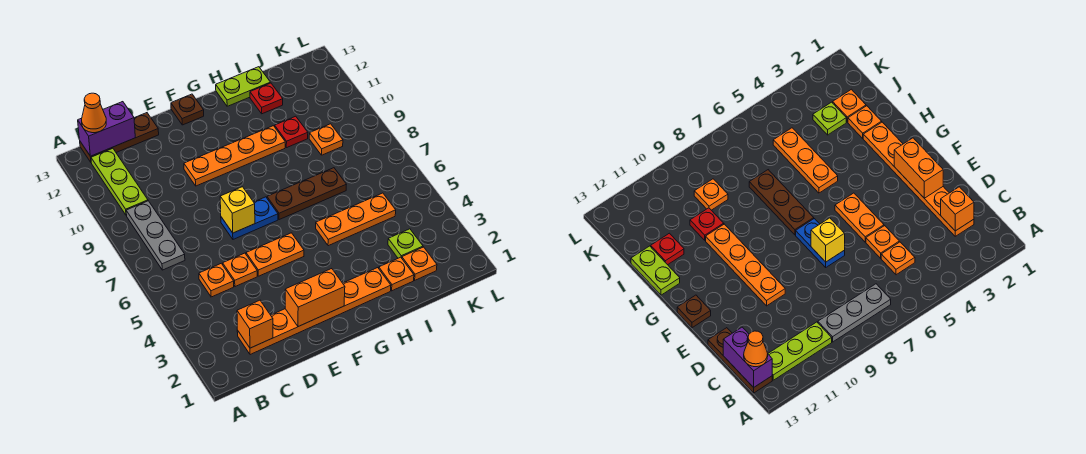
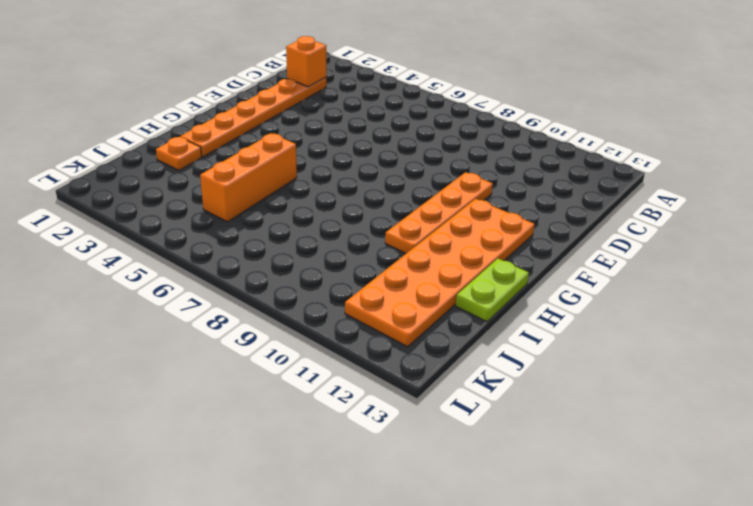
orange 2x6 plate [345,199,534,347] -> red 1x1 plate [250,83,283,114]
orange 1x3 brick [200,134,297,222] -> orange 1x3 plate [316,193,396,246]
none -> grey 1x3 plate [126,201,185,270]
none -> lime 1x3 plate [91,148,148,216]
none -> brown 1x3 plate [80,113,159,162]

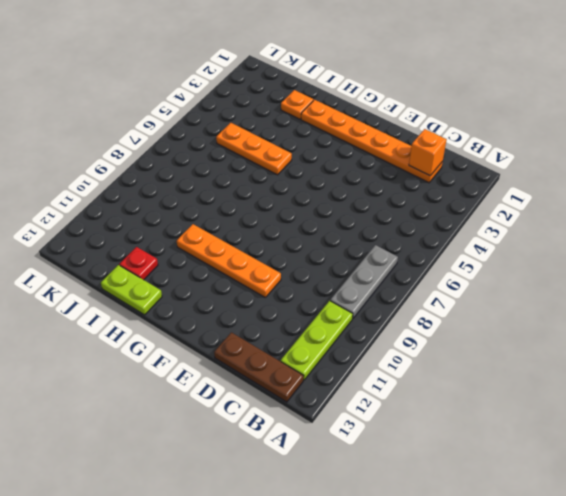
none -> orange 1x1 plate [199,263,234,297]
none -> orange 1x1 plate [223,253,257,287]
none -> orange 1x2 plate [246,233,304,276]

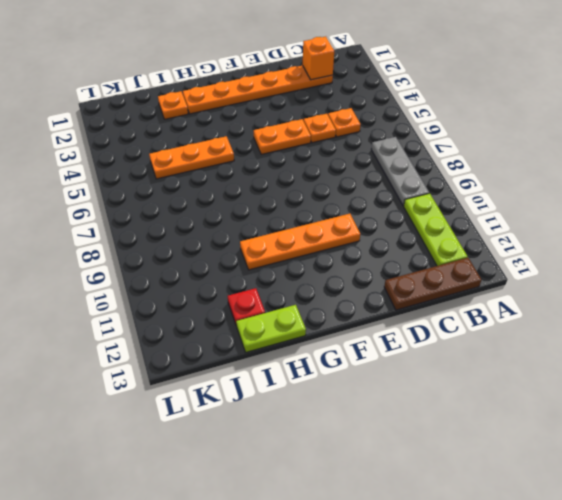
none -> blue 1x2 plate [221,197,278,239]
none -> brown 1x1 plate [171,94,204,125]
none -> brown 1x3 plate [267,168,346,220]

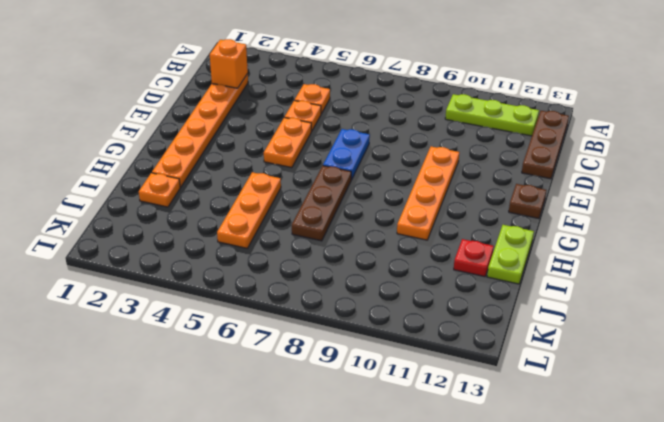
none -> grey 1x3 plate [126,201,185,270]
none -> red 1x1 plate [275,116,308,148]
none -> orange 1x1 plate [402,247,437,280]

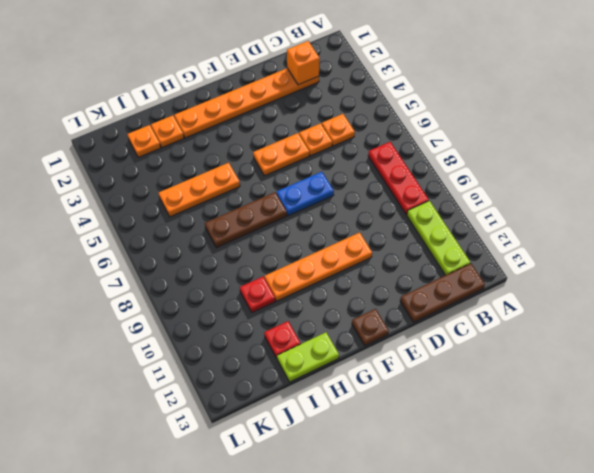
red 1x3 plate [368,142,429,215] -> grey 1x3 plate [126,201,185,270]
none -> lime 1x1 plate [388,229,423,258]
none -> orange 1x1 plate [309,124,343,155]
none -> purple 1x2 brick [78,102,135,156]

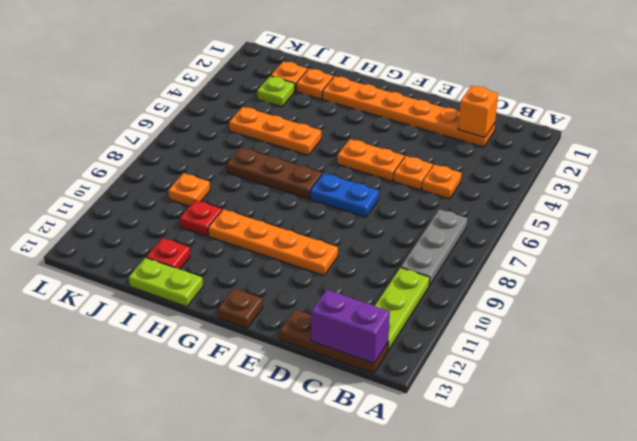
none -> orange 1x2 brick [285,269,345,327]
none -> yellow 1x1 brick [220,187,255,233]
none -> orange 1x1 cone [82,93,106,133]

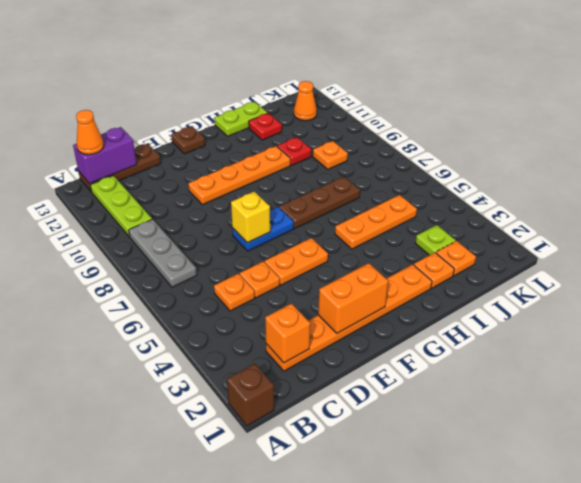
brown 1x1 brick [227,364,274,426] -> none
orange 1x1 cone [294,81,317,121] -> none

